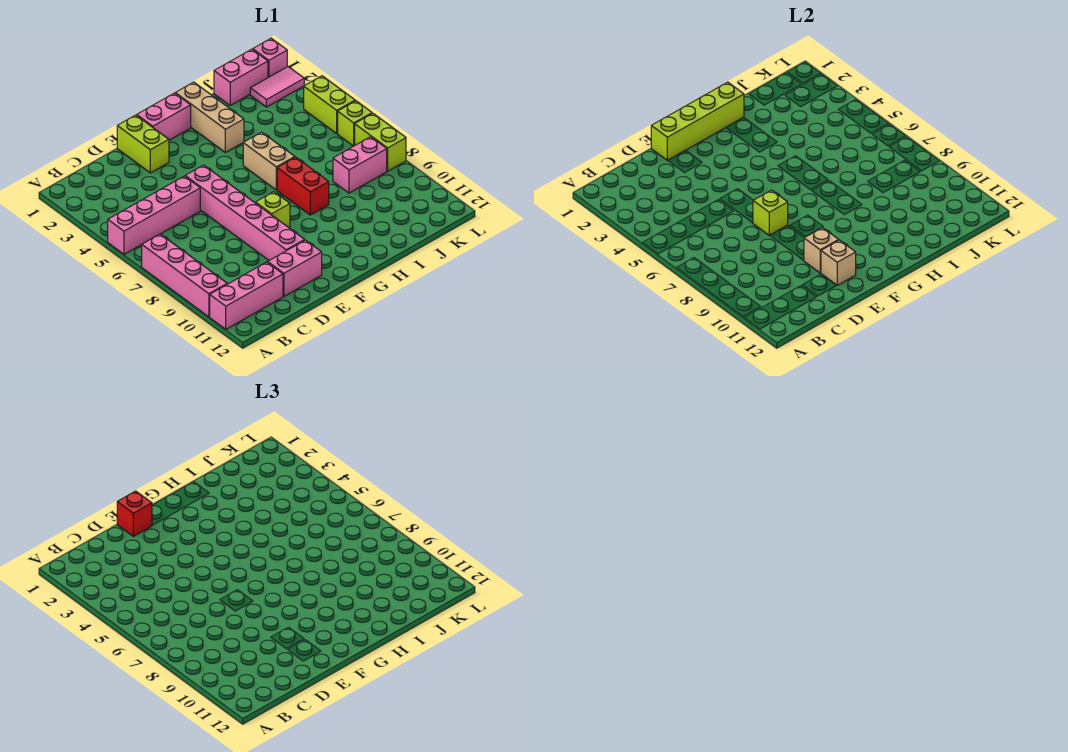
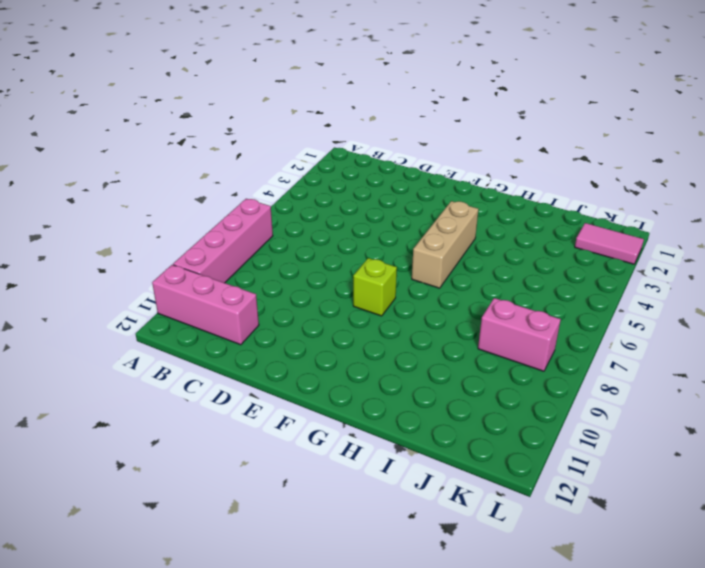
tan 1x3 brick [412,201,478,288] -> tan 1x3 brick moved to [175,82,244,152]
none -> pink 1x4 brick [108,176,200,254]
none -> pink 1x2 brick [268,240,322,296]
none -> lime 1x2 brick [117,115,169,173]

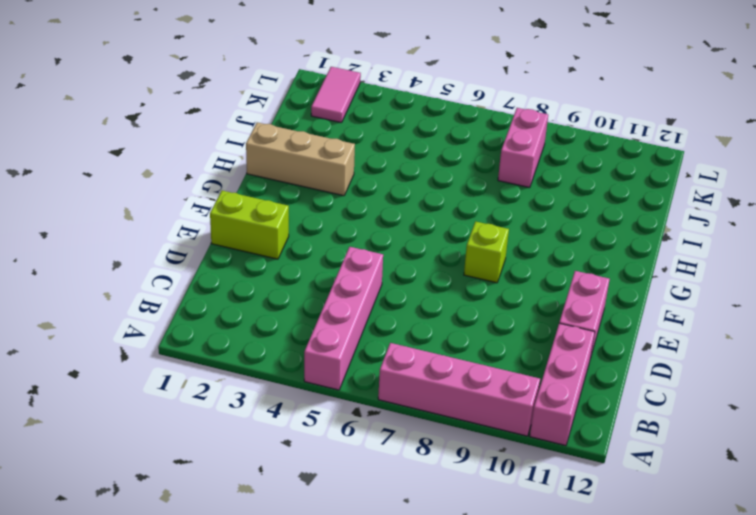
none -> pink 1x6 brick [185,165,305,260]
none -> pink 1x2 brick [137,93,191,140]
none -> tan 1x2 brick [243,132,295,190]

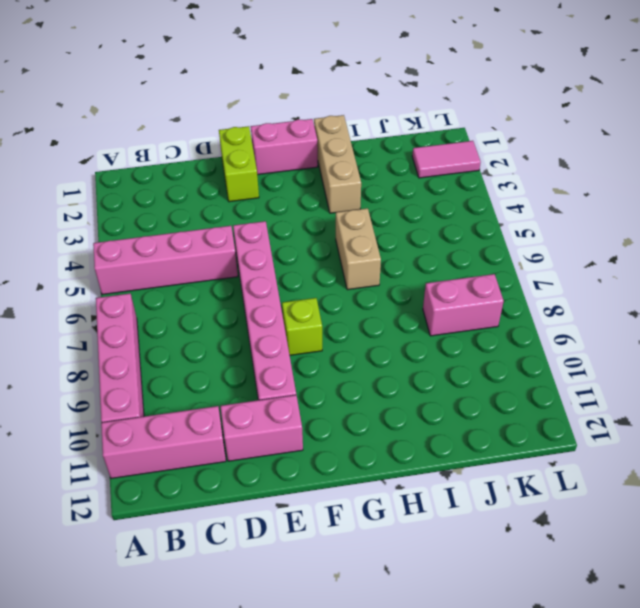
none -> red 1x2 brick [277,157,329,215]
none -> pink 1x2 brick [214,49,268,105]
none -> pink 1x1 brick [253,38,287,77]

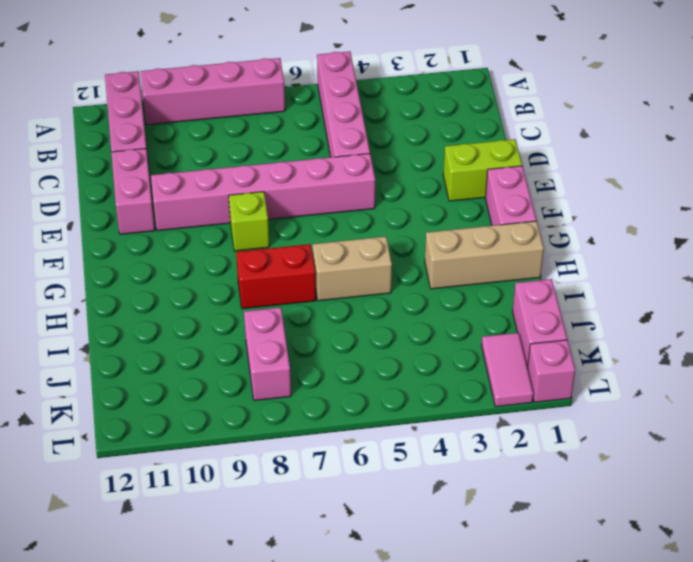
none -> lime 1x2 brick [304,76,355,133]
none -> lime 1x1 brick [338,101,372,146]
none -> lime 1x2 brick [355,113,406,171]

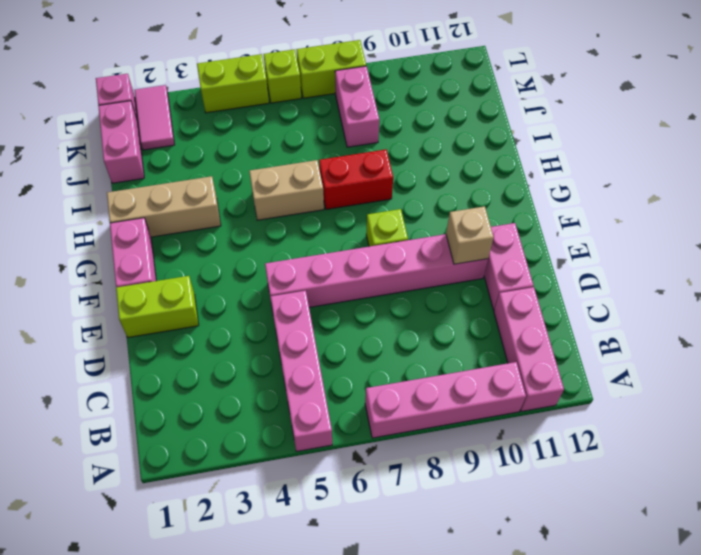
none -> lime 1x4 brick [651,82,744,160]
none -> lime 1x1 brick [753,190,788,236]
none -> tan 1x1 brick [821,240,856,285]

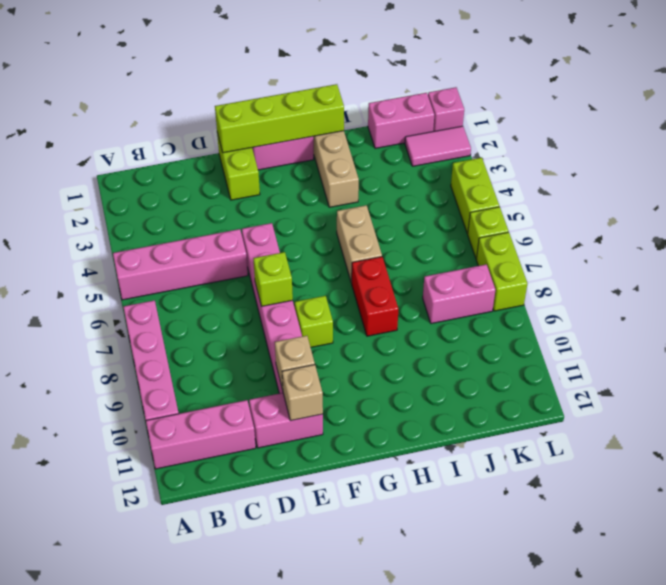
none -> red 1x1 brick [117,491,152,536]

